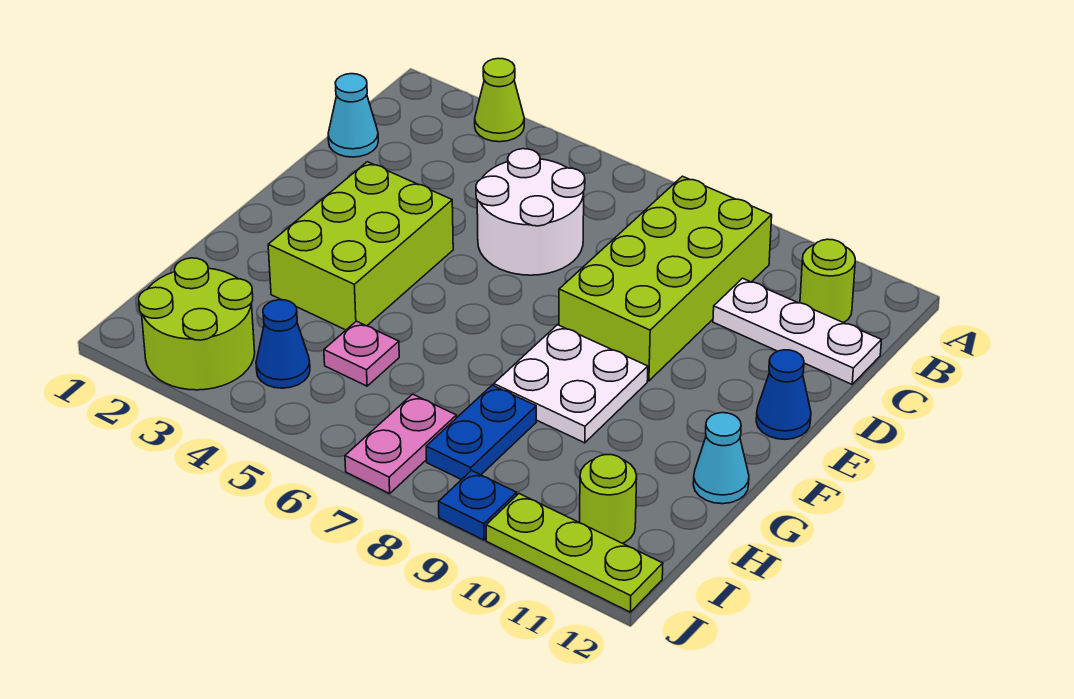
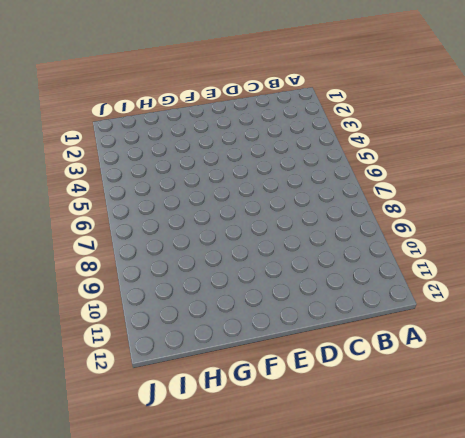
none -> lime 1x1 cone [475,59,524,142]
none -> lime 2x4 brick [559,176,772,381]
none -> lime 1x1 round brick [800,239,855,323]

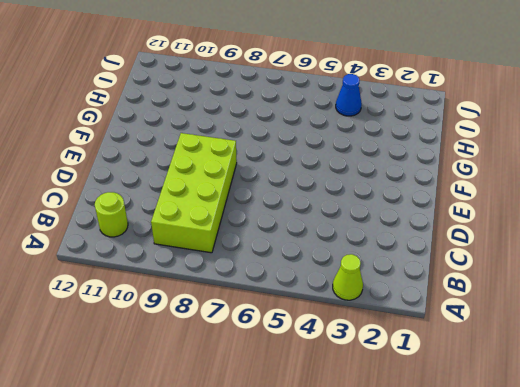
none -> cyan 1x1 cone [328,74,378,157]
none -> white 2x2 round brick [476,149,585,275]
none -> white 1x3 plate [713,278,881,384]

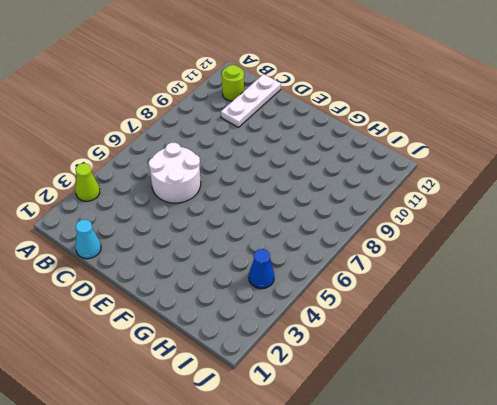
none -> lime 2x4 brick [559,176,772,381]
none -> lime 2x3 brick [268,162,453,330]
none -> blue 1x1 cone [756,350,811,439]

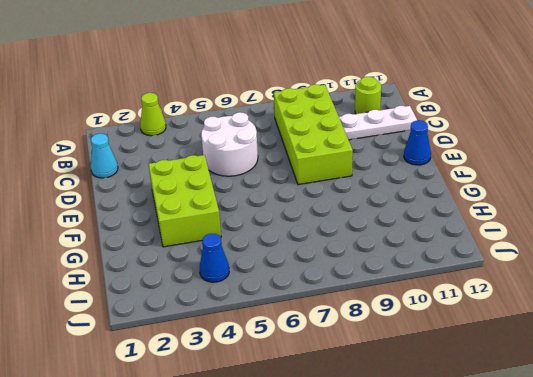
none -> white 2x2 plate [494,325,648,443]
none -> cyan 1x1 cone [693,413,749,504]
none -> pink 1x1 plate [324,321,399,386]

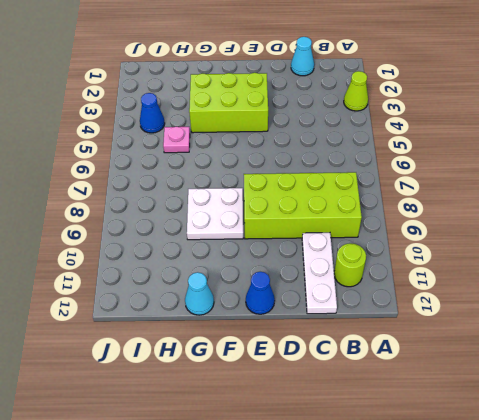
none -> white 2x2 round brick [476,149,585,275]
none -> blue 1x2 plate [426,385,536,480]
none -> lime 2x2 round brick [139,258,255,390]

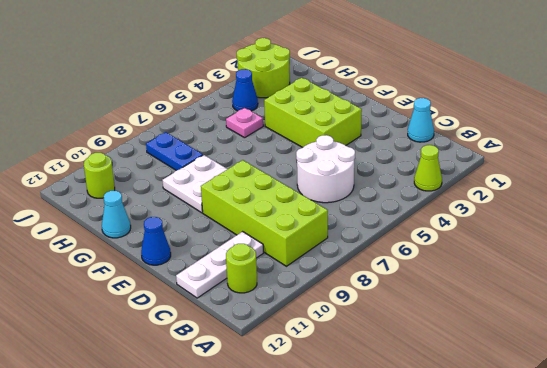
none -> pink 1x2 plate [345,394,456,494]
none -> blue 1x1 plate [439,471,517,540]
none -> lime 1x3 plate [486,494,663,612]

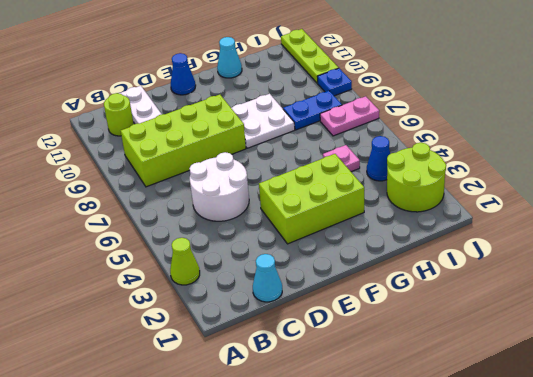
none -> lime 1x1 round brick [580,455,637,543]

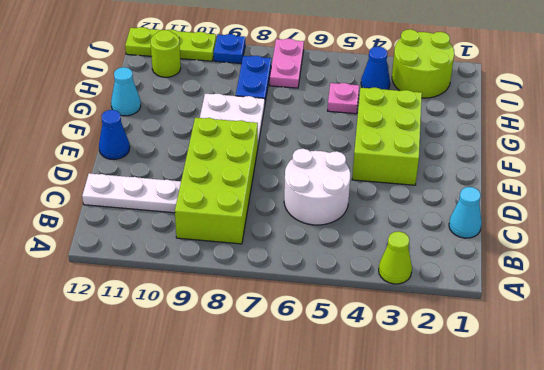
none -> lime 1x1 round brick [800,239,855,323]

